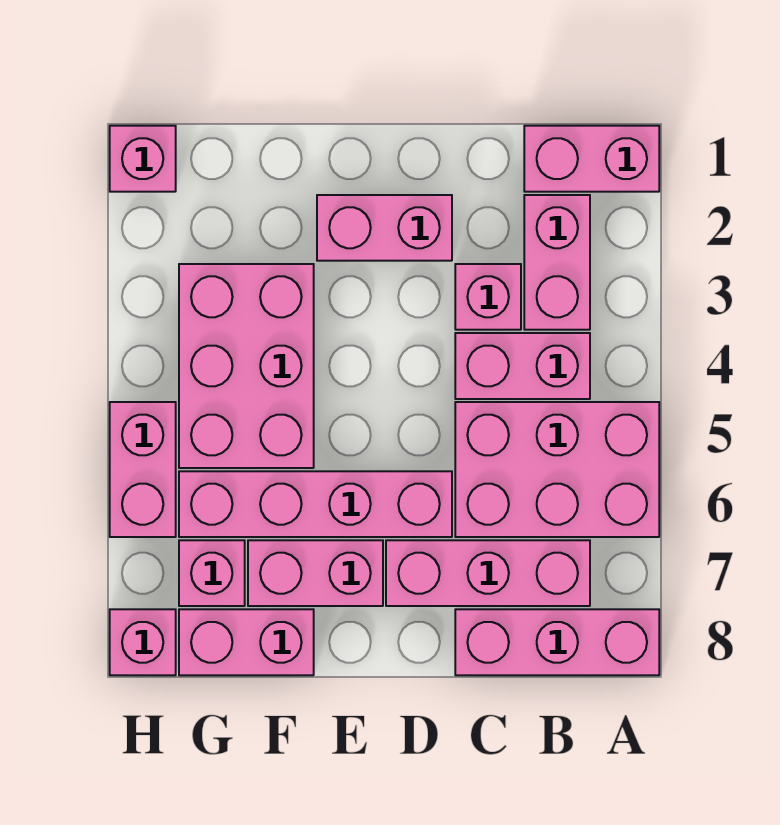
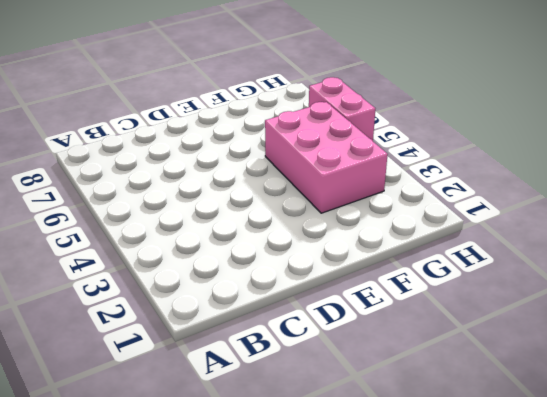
none -> pink 1x2 brick [524,126,659,192]
none -> pink 2x3 brick [455,402,659,537]
none -> pink 1x3 brick [455,609,659,675]

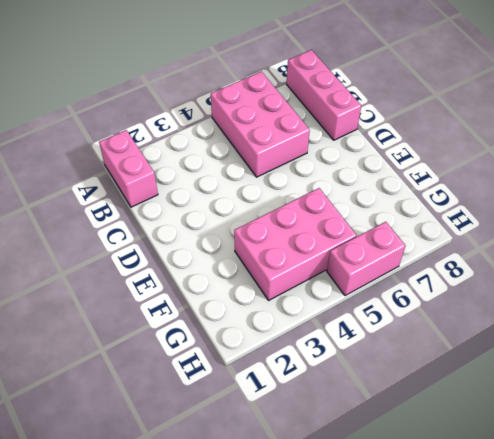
none -> pink 1x2 brick [524,195,590,330]
none -> pink 1x2 brick [455,333,590,399]
none -> pink 1x3 brick [386,540,590,606]

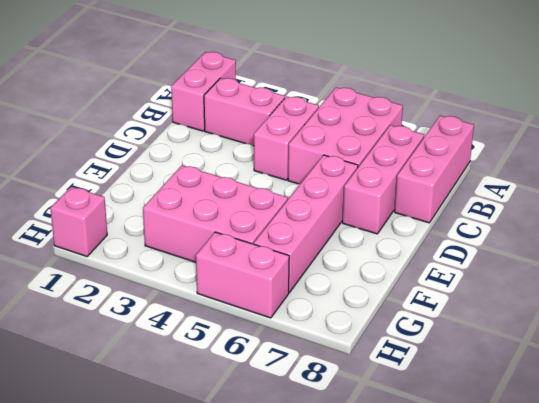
none -> pink 1x1 brick [455,264,521,330]
none -> pink 1x2 brick [317,195,452,261]
none -> pink 1x2 brick [248,540,383,606]

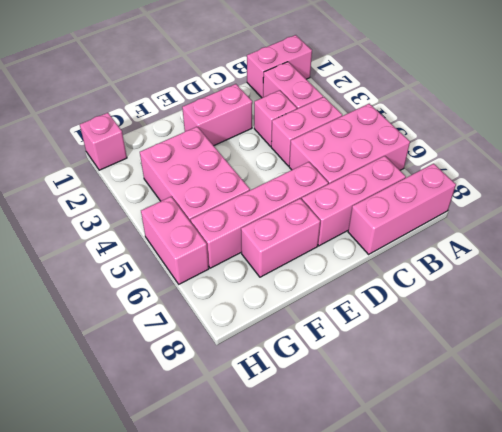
none -> pink 1x2 brick [179,609,314,675]
none -> pink 1x1 brick [179,540,245,606]
none -> pink 1x1 brick [110,609,176,675]

